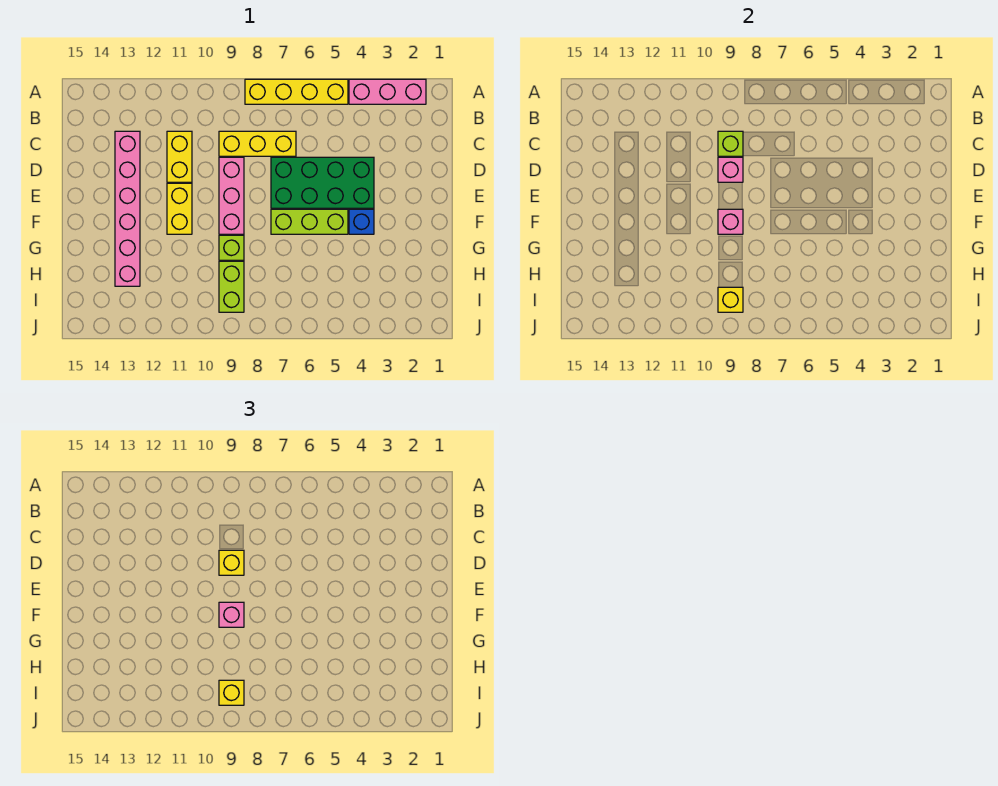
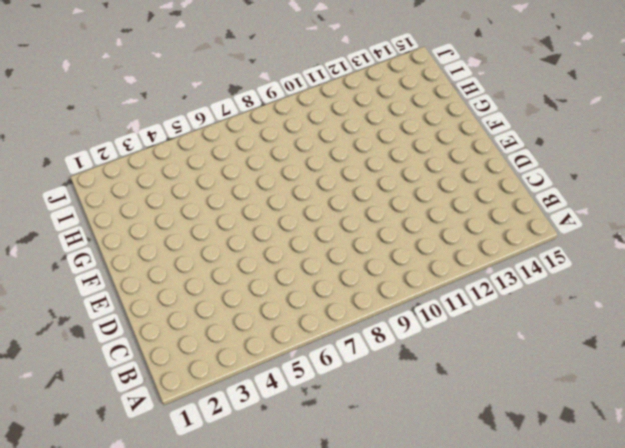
none -> pink 1x3 brick [349,79,426,104]
none -> yellow 1x4 brick [245,79,348,104]
none -> yellow 1x3 brick [219,131,296,156]

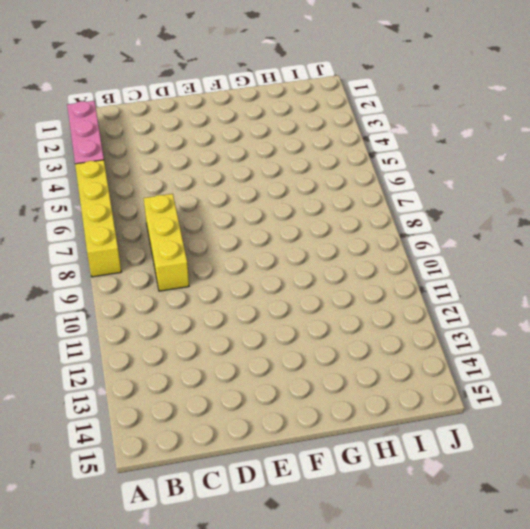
none -> yellow 1x2 brick [167,131,192,182]
none -> pink 1x6 brick [115,131,140,286]
none -> green 2x4 brick [271,157,374,208]

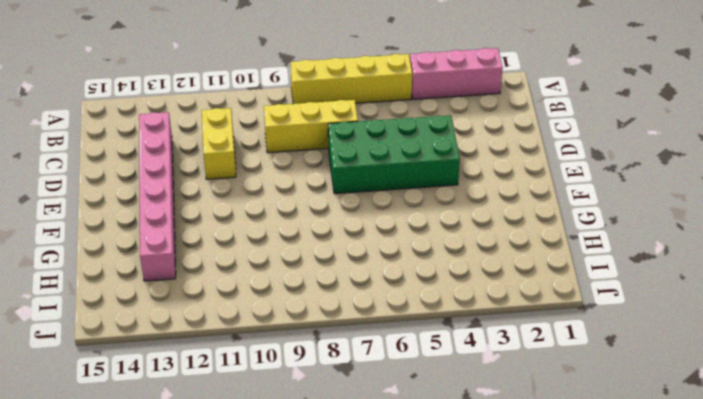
none -> pink 1x3 brick [219,157,244,234]
none -> yellow 1x2 brick [167,183,192,234]
none -> blue 1x1 brick [349,209,374,234]

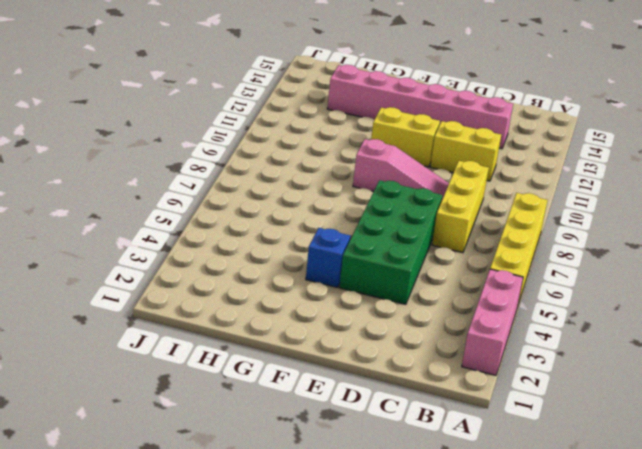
pink 1x3 slope [353,139,449,199] -> pink 1x3 brick [219,157,244,234]
none -> lime 1x3 brick [271,209,348,234]
none -> lime 1x1 brick [219,235,244,260]
none -> lime 1x2 brick [219,261,244,312]

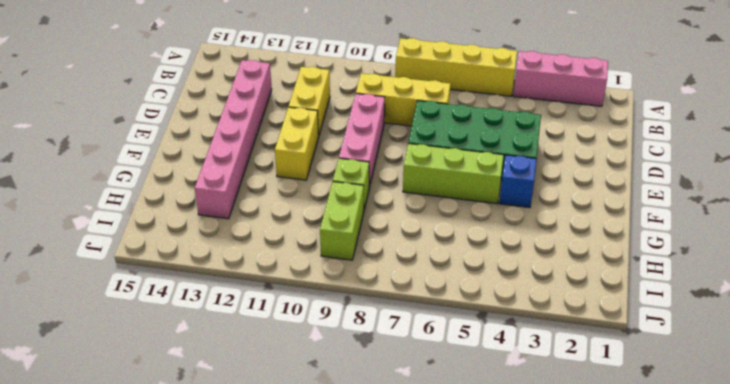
none -> lime 1x1 brick [718,131,743,156]
none -> pink 1x1 brick [718,157,743,182]
none -> pink 1x1 brick [718,209,743,234]

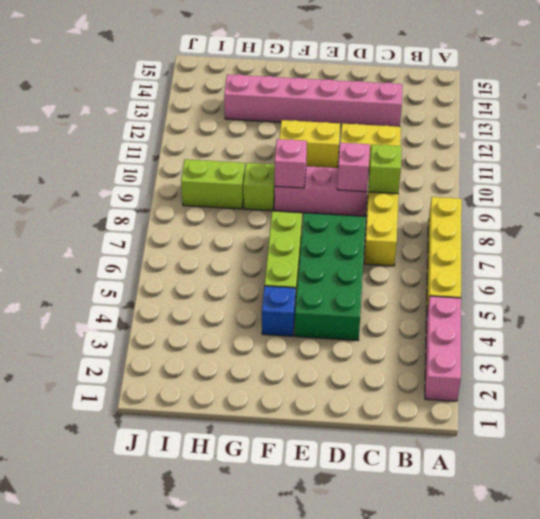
none -> yellow 1x1 brick [718,287,743,312]
none -> yellow 1x1 brick [219,550,244,575]
none -> pink 1x1 brick [219,602,244,627]

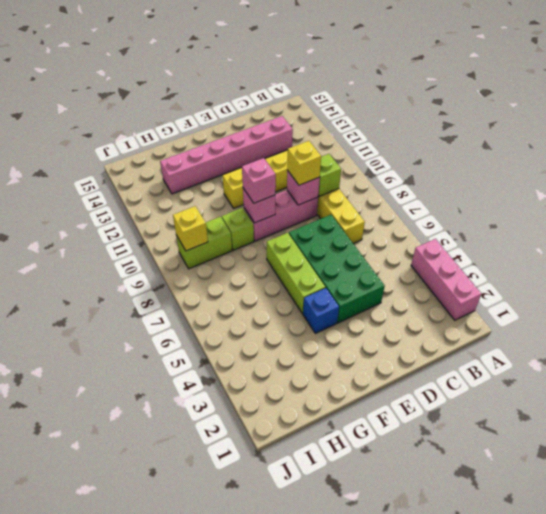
none -> yellow 1x4 brick [245,79,348,104]
none -> yellow 1x1 brick [219,680,244,705]

